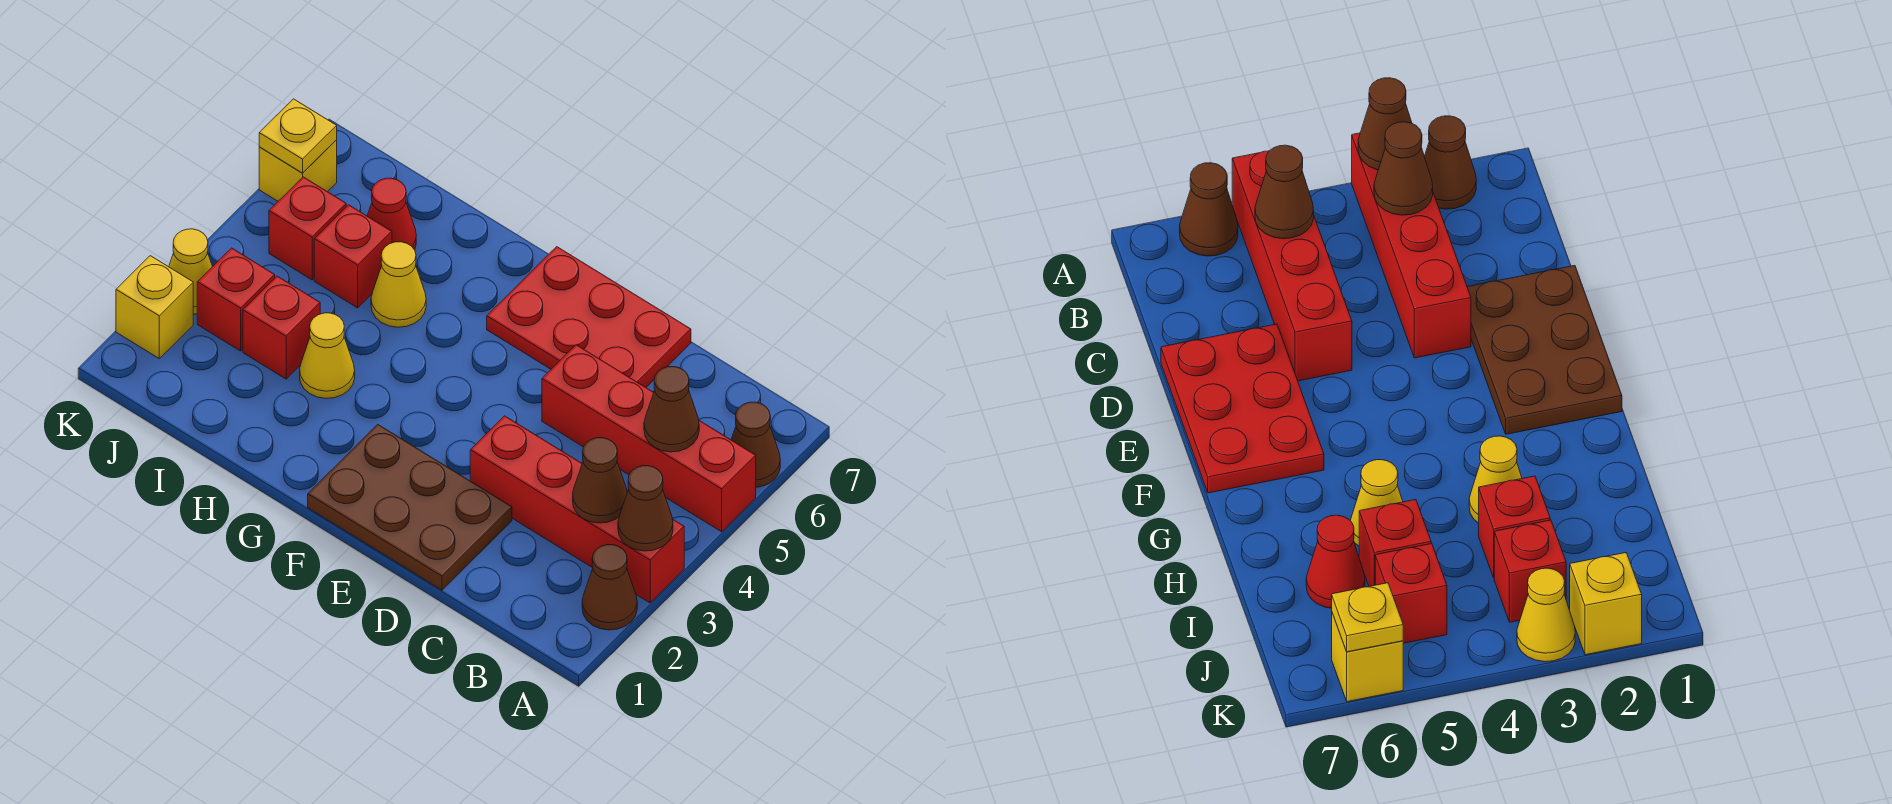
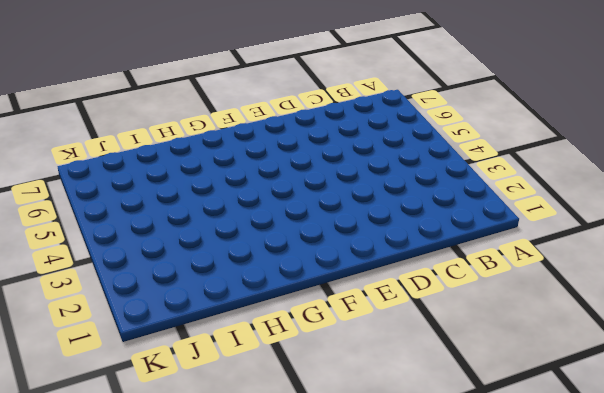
none -> brown 1x1 cone [582,545,637,630]
none -> red 1x4 brick [470,416,684,603]
none -> red 1x4 brick [542,345,756,532]

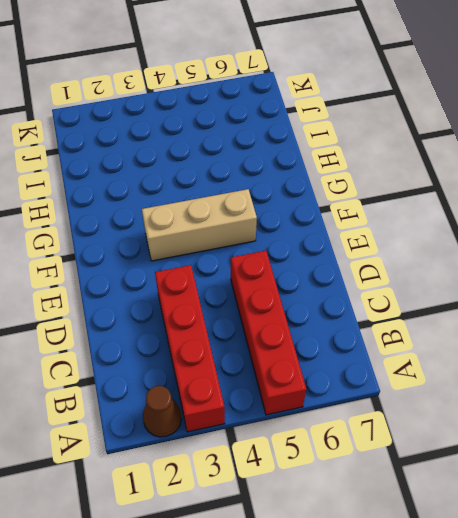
tan 1x3 brick [142,189,257,261] -> none
none -> brown 1x1 cone [731,402,780,487]
none -> brown 2x3 plate [308,424,512,590]
none -> red 2x3 plate [487,247,691,387]

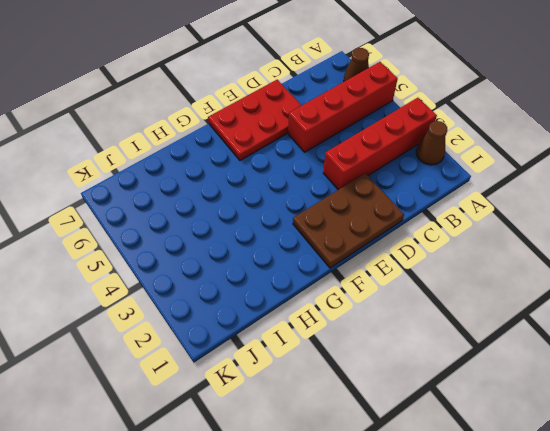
none -> yellow 1x1 cone [300,313,355,398]
none -> yellow 1x1 cone [371,242,426,327]
none -> red 1x1 brick [243,276,320,379]

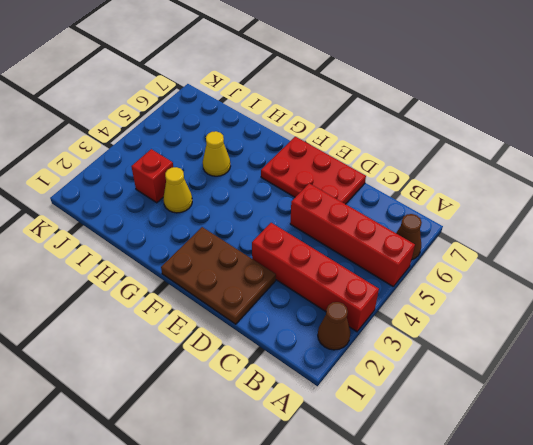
none -> red 1x1 brick [314,205,392,308]
none -> red 1x1 cone [367,178,416,250]
none -> red 1x1 brick [197,248,275,351]

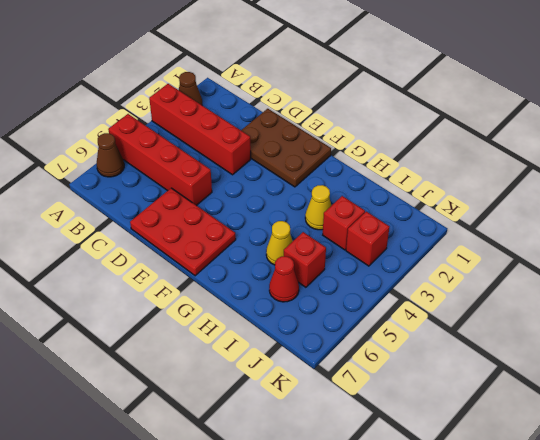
none -> red 1x1 brick [269,177,346,280]
none -> yellow 1x1 brick [116,256,193,358]
none -> yellow 1x1 cone [169,229,212,314]

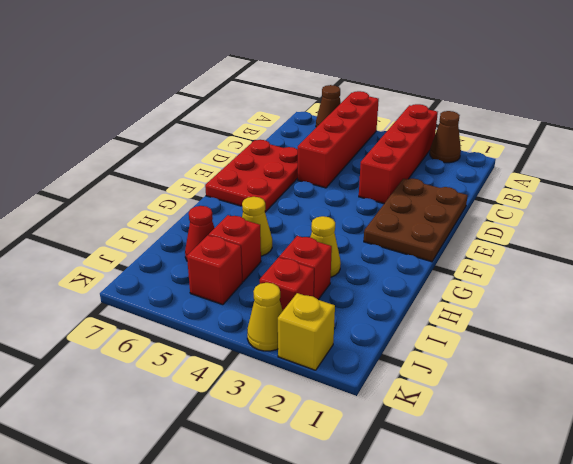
none -> yellow 1x1 brick [259,140,337,201]
none -> brown 1x1 cone [618,466,673,551]
none -> brown 1x1 cone [573,438,627,523]

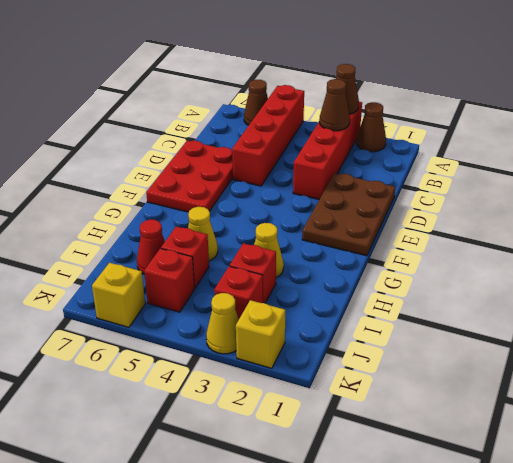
none -> brown 1x1 cone [644,367,699,452]
none -> yellow 1x1 plate [259,99,337,173]

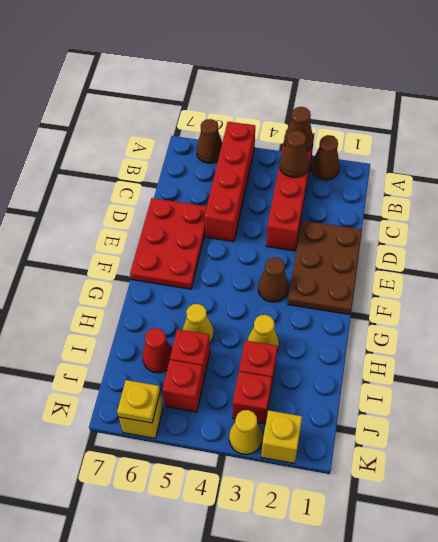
brown 1x1 cone [258,257,289,302] -> brown 1x1 cone moved to [644,367,699,452]

